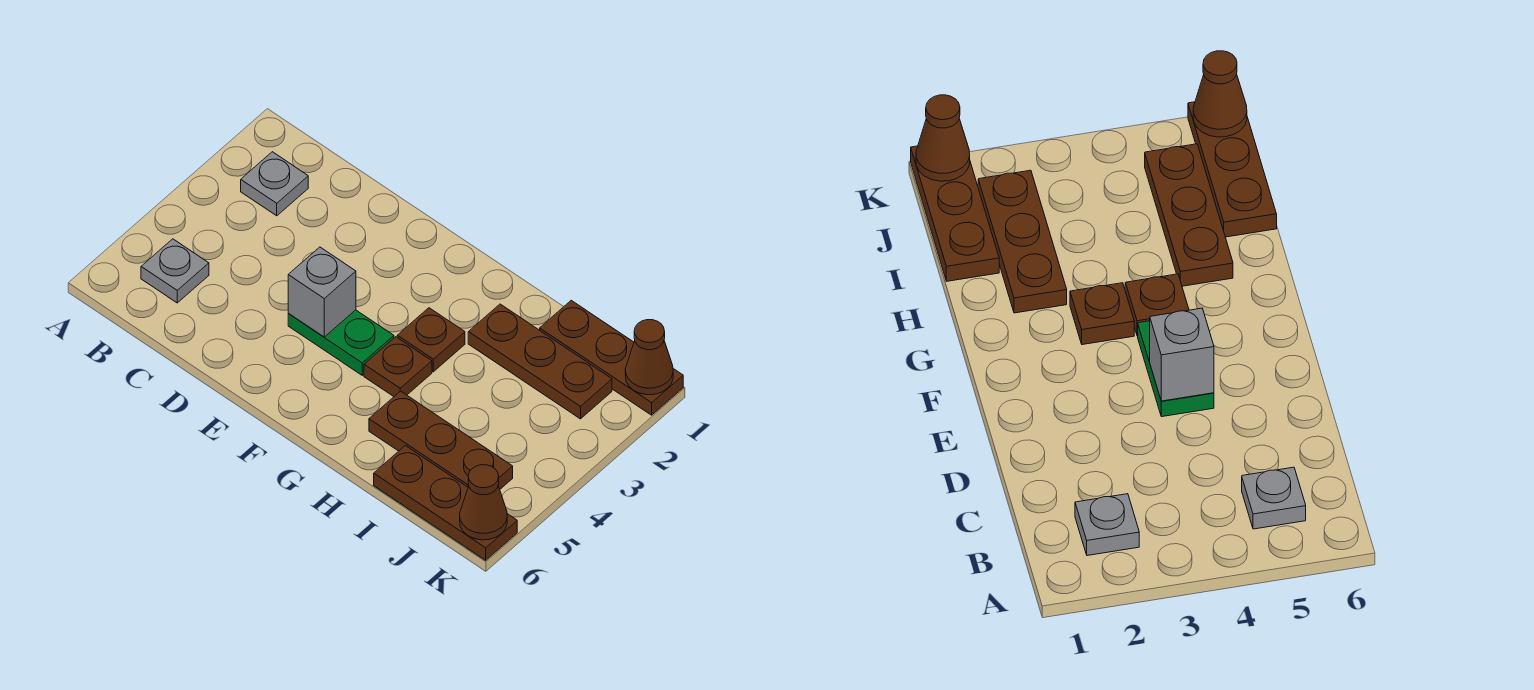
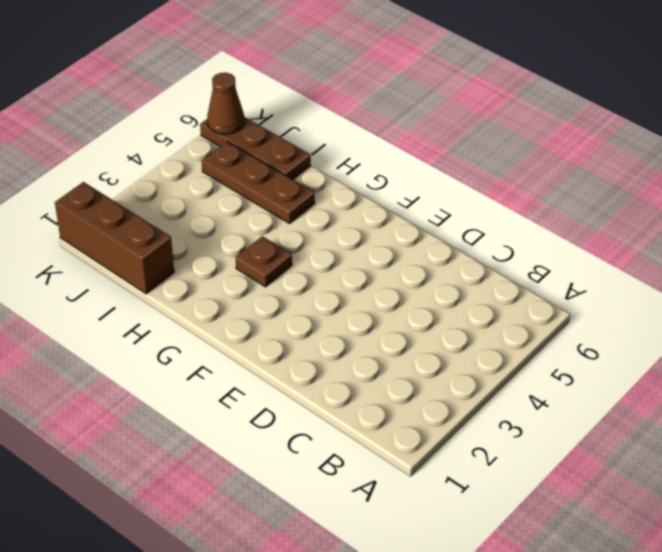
brown 1x3 brick [55,182,174,294] -> brown 1x3 plate [540,300,683,415]
none -> grey 1x1 plate [241,152,308,216]
none -> grey 1x1 plate [141,239,209,303]
none -> green 1x2 plate [288,310,394,375]

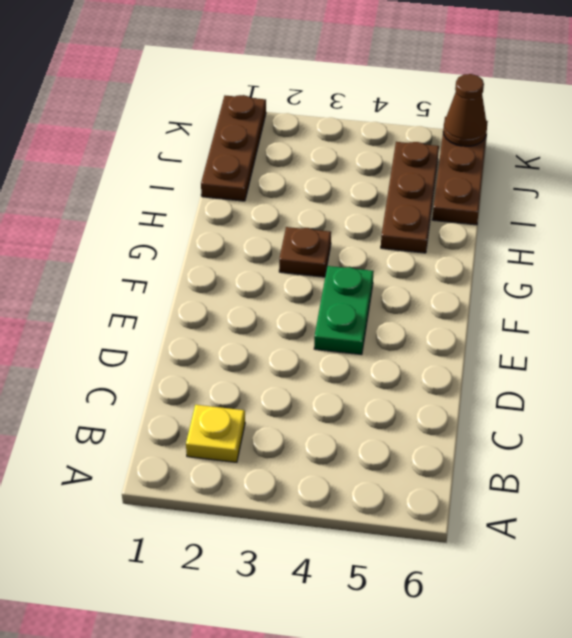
yellow 1x1 plate [186,405,245,462] -> grey 1x1 plate [241,152,308,216]
none -> grey 1x1 plate [141,239,209,303]
none -> brown 1x1 plate [364,337,432,396]
none -> brown 1x3 plate [468,304,612,419]

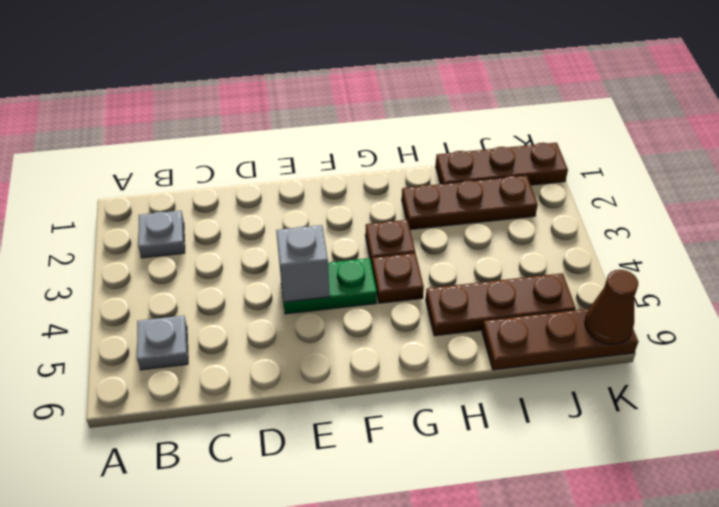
none -> brown 1x1 cone [625,320,673,395]

